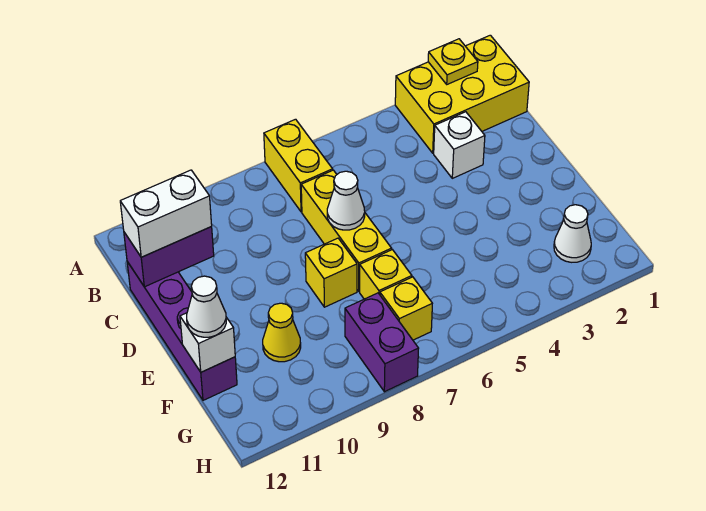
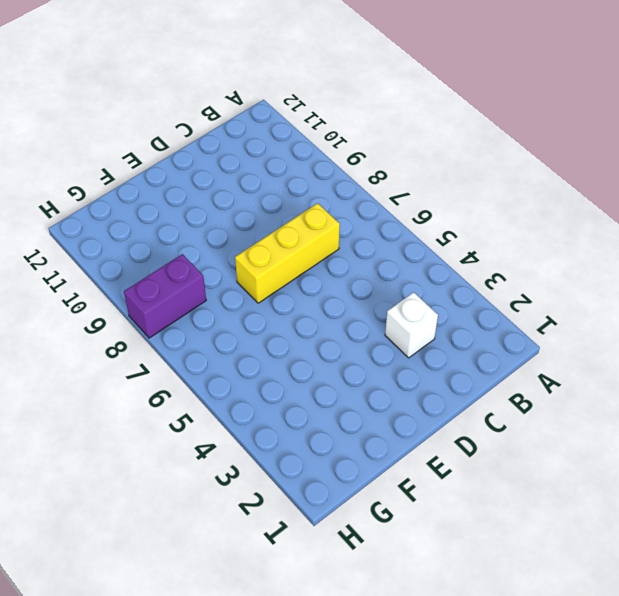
none -> yellow 2x3 brick [395,35,529,153]
none -> yellow 1x2 brick [264,119,333,212]
none -> purple 1x4 brick [127,262,237,400]

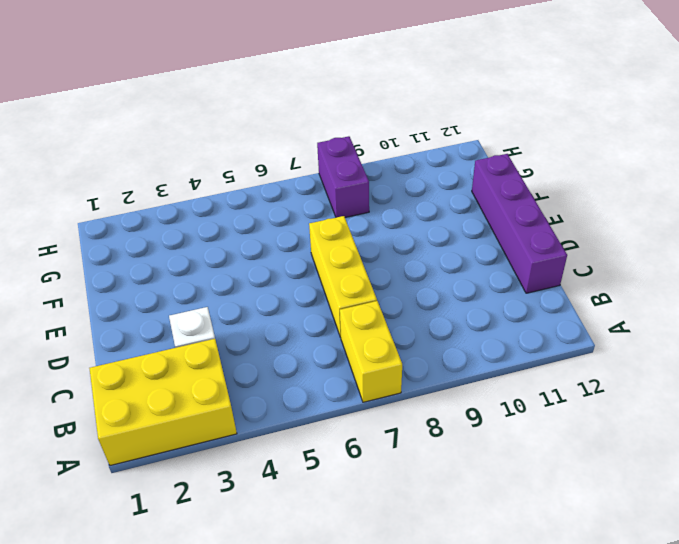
none -> yellow 1x1 brick [305,238,357,307]
none -> yellow 1x1 brick [360,250,412,299]
none -> yellow 1x1 cone [263,303,301,362]

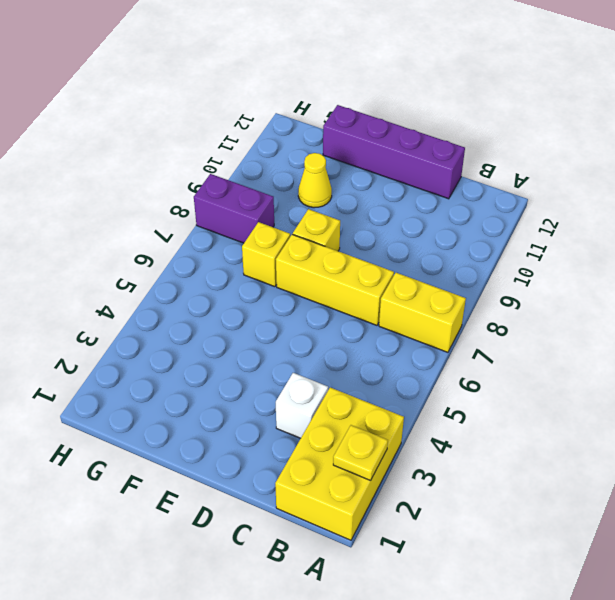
none -> white 1x1 cone [554,205,591,262]
none -> yellow 1x1 brick [380,277,432,340]
none -> purple 1x2 brick [124,227,214,287]

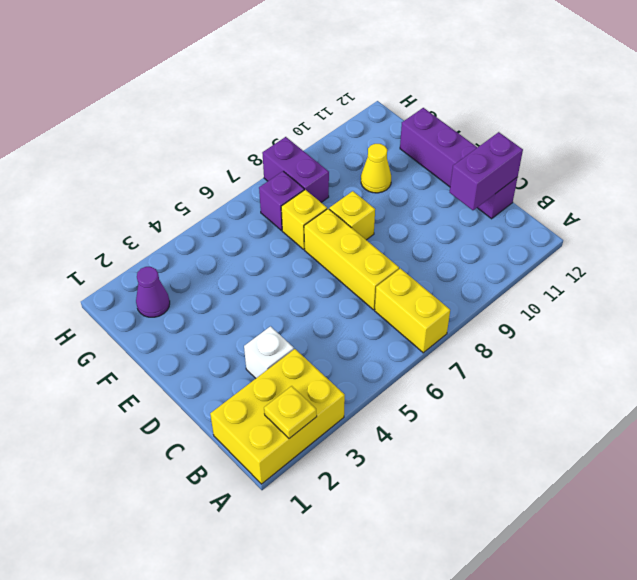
purple 1x1 cone [136,267,170,317] -> white 1x1 cone [554,205,591,262]
purple 1x1 brick [259,171,304,230] -> yellow 1x1 brick [380,277,432,340]
none -> white 1x1 cone [327,171,365,230]
none -> white 1x1 brick [180,313,235,372]
none -> white 1x2 brick [120,170,212,257]

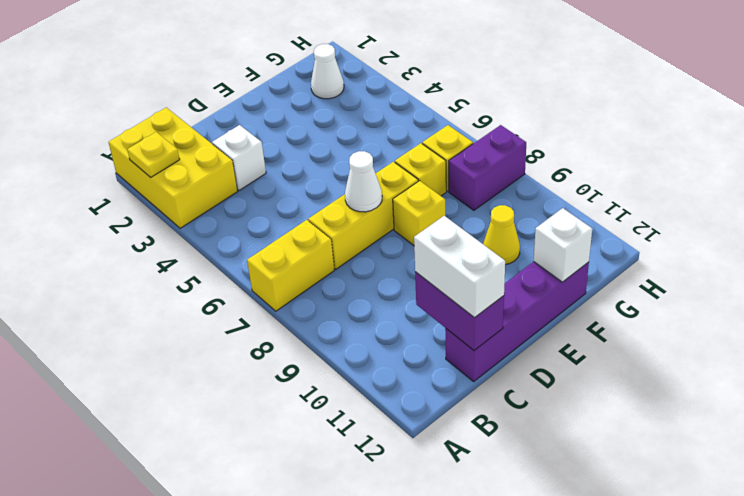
none -> white 1x1 cone [187,276,226,337]

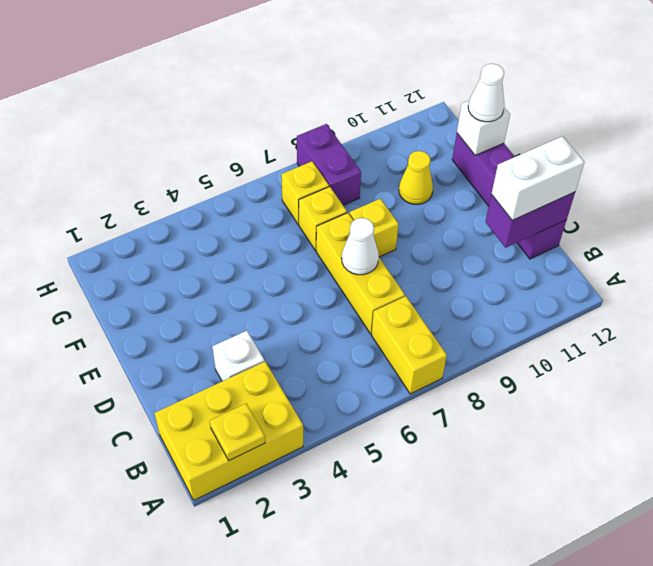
none -> white 1x1 cone [554,205,591,262]

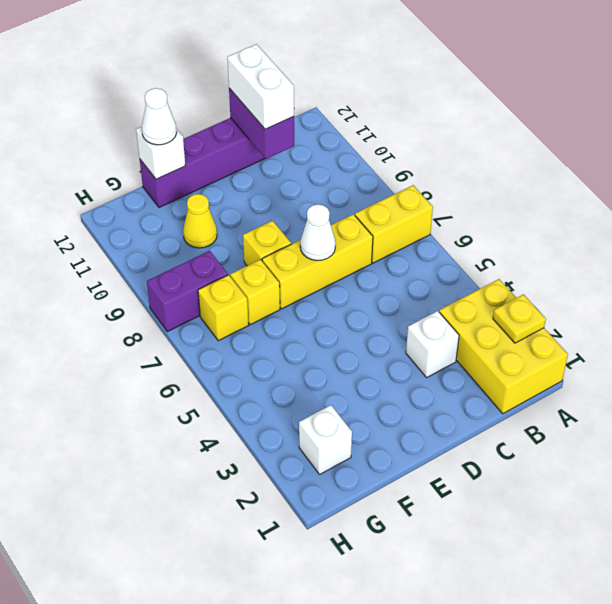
white 1x1 brick [299,405,352,474] -> white 1x1 cone [554,205,591,262]

